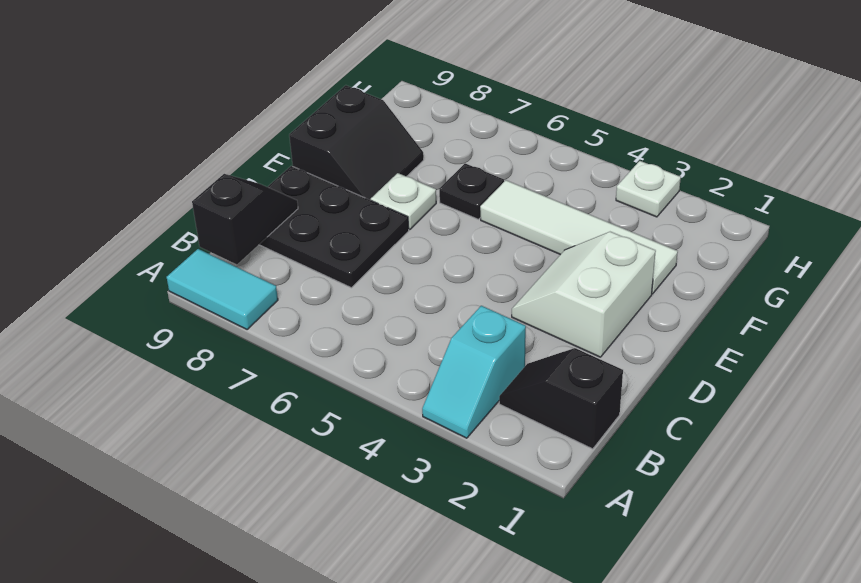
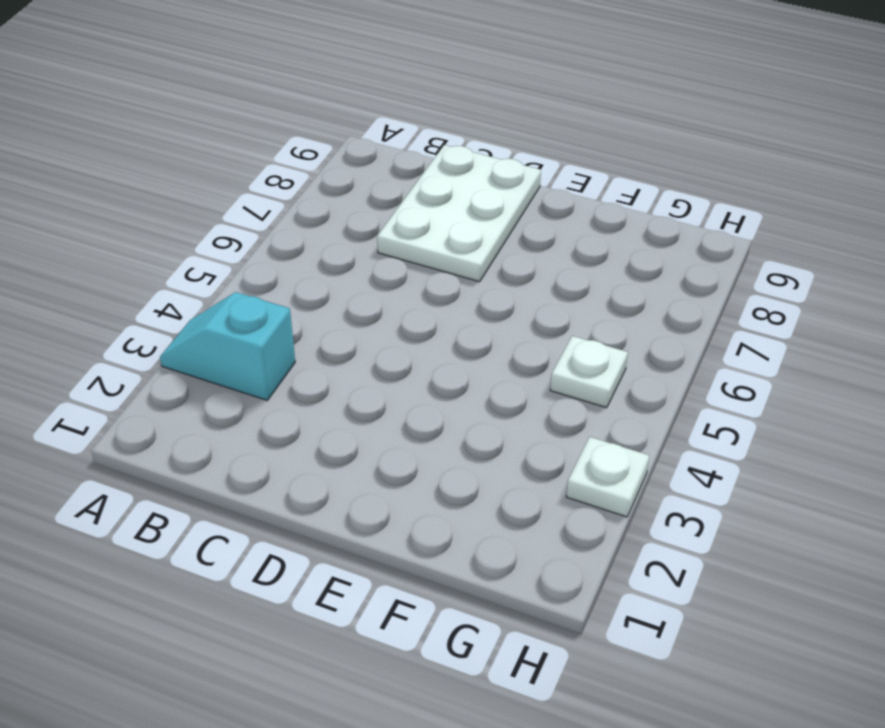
white 2x3 plate [377,145,541,282] -> black 2x3 plate [259,166,409,288]
white 1x1 plate [550,336,628,408] -> white 1x1 plate moved to [371,173,436,230]
none -> cyan 1x2 tile [167,249,278,330]
none -> black 1x2 slope [499,348,623,449]

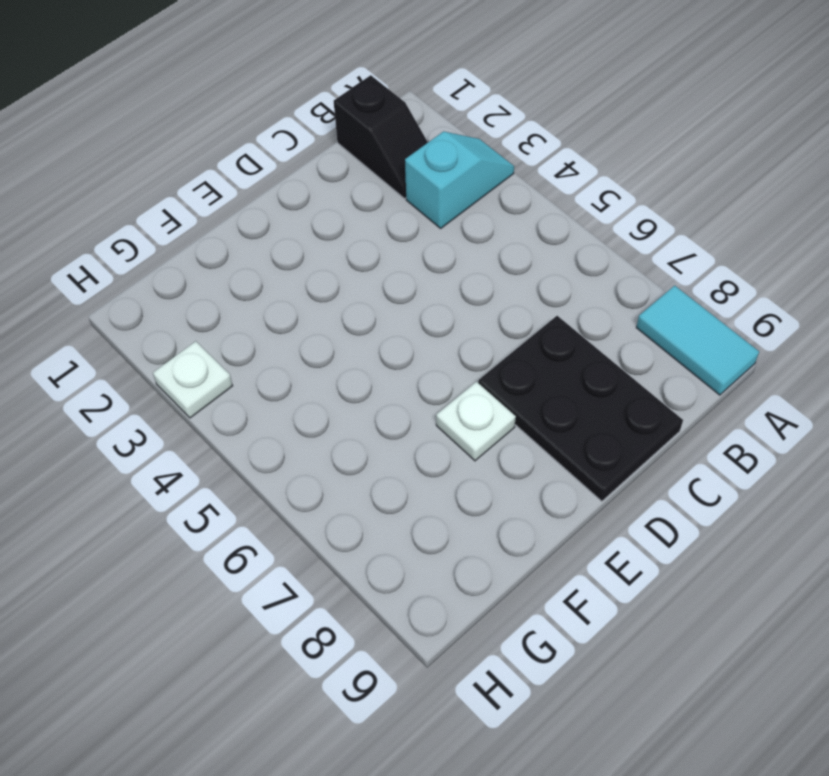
none -> white 2x2 slope [512,232,656,357]
none -> black 2x2 slope [289,85,424,200]

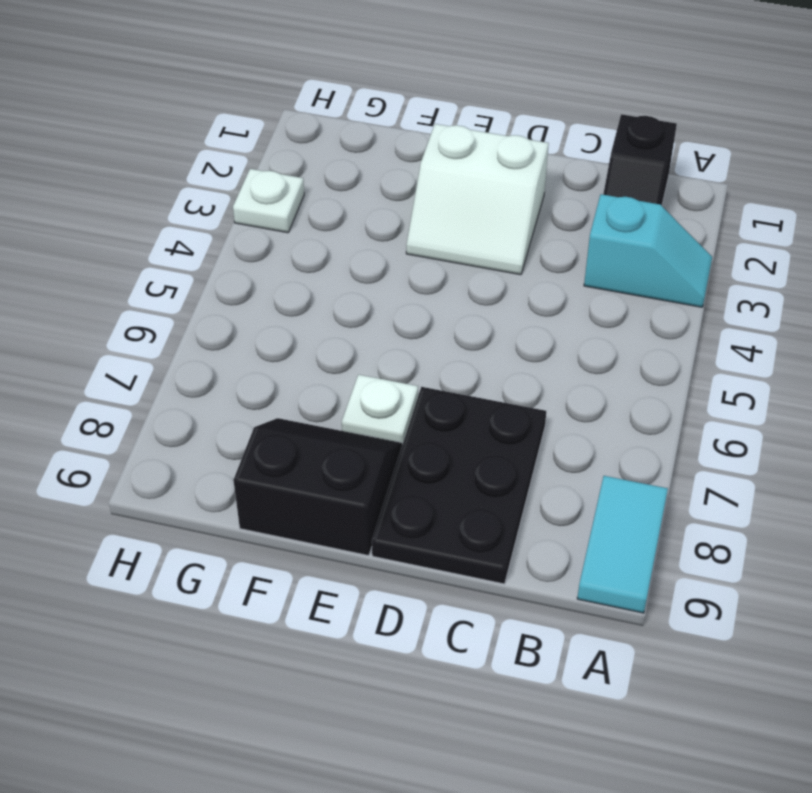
none -> white 1x4 tile [480,180,678,294]
none -> black 1x1 plate [439,163,504,219]

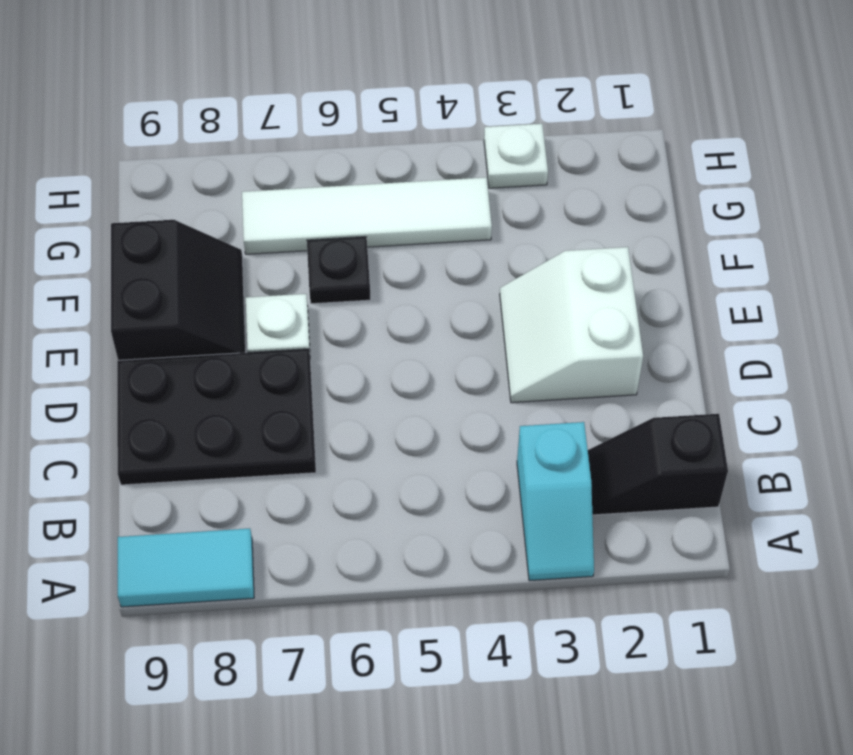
white 1x4 tile [242,177,492,254] -> white 1x4 tile moved to [480,180,678,294]
none -> black 1x2 slope [192,174,298,264]

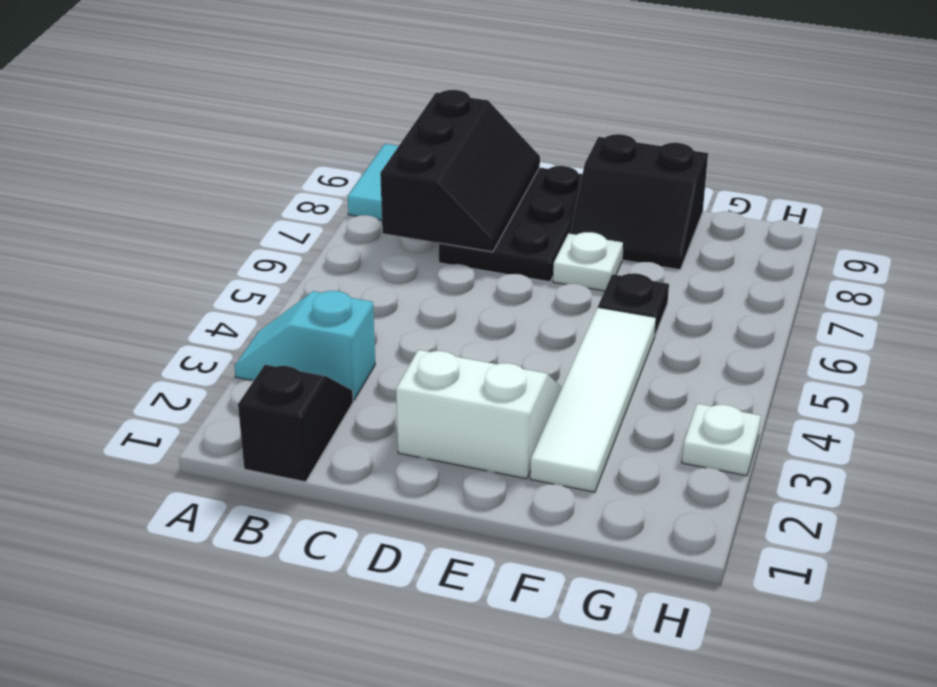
black 2x3 slope [380,90,540,252] -> black 1x2 slope [192,174,298,264]

